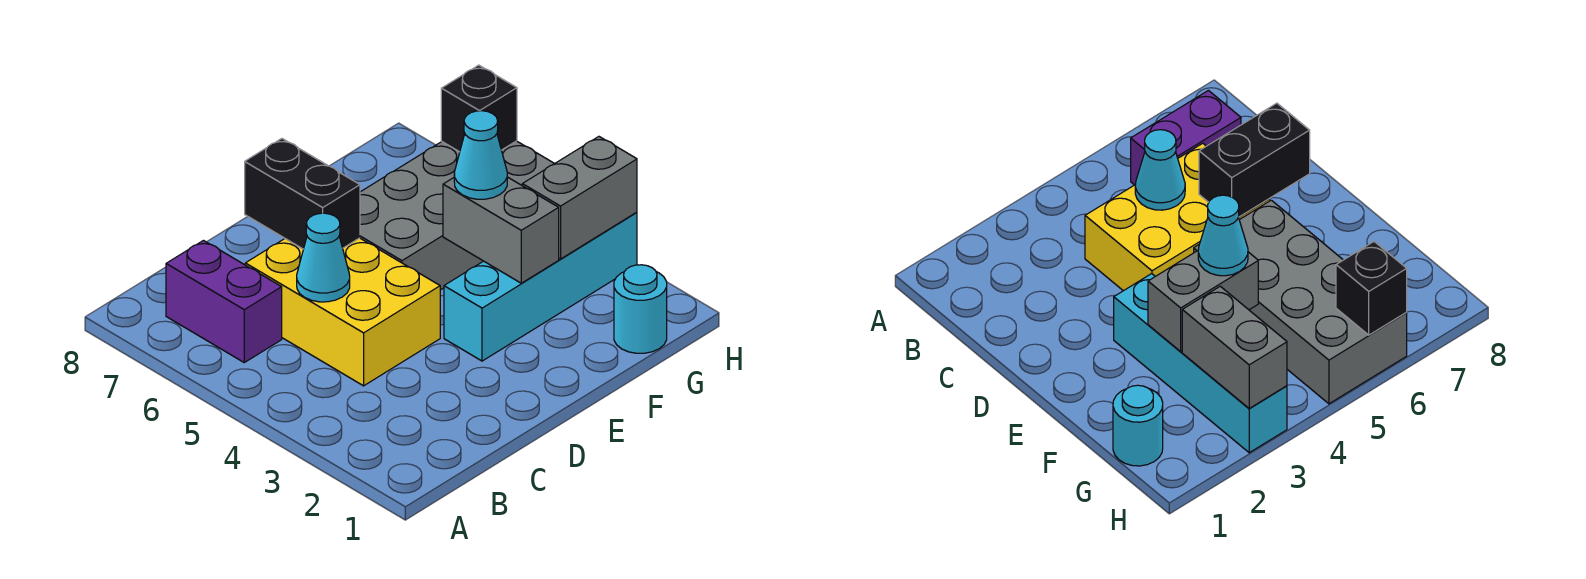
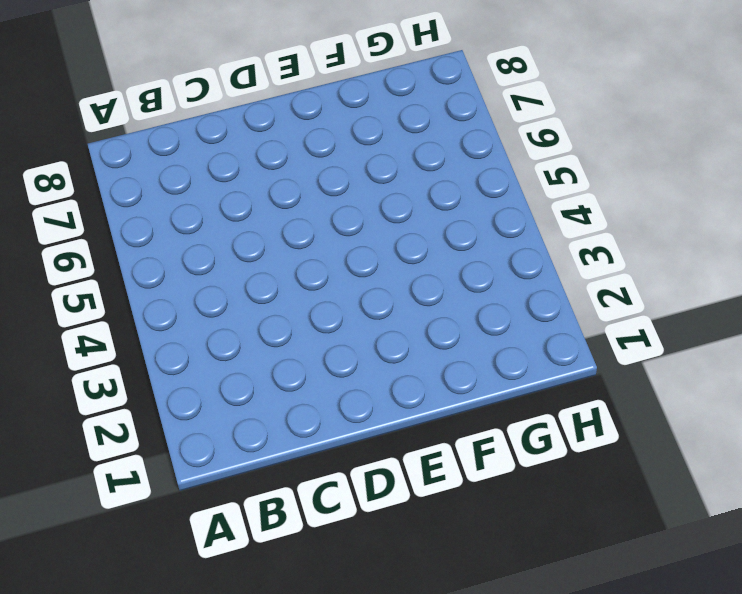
none -> purple 1x2 brick [166,241,282,362]
none -> yellow 2x3 brick [245,238,440,386]

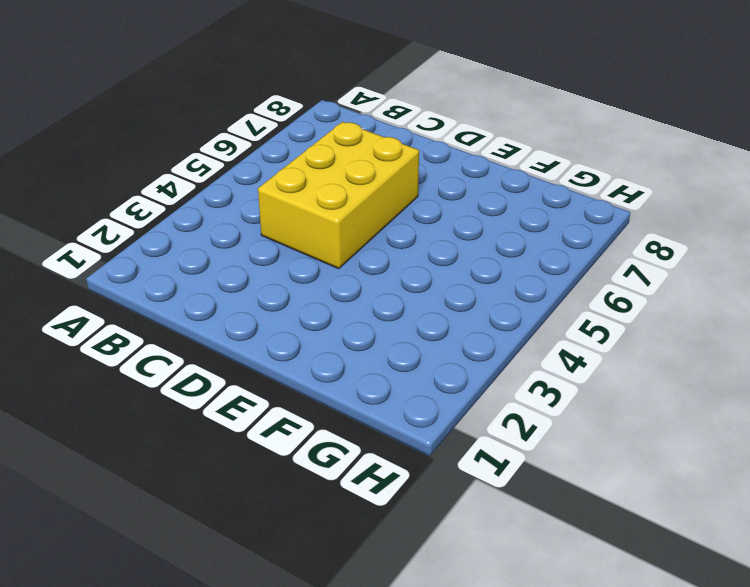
none -> purple 1x2 brick [166,241,282,362]
none -> cyan 1x4 brick [444,212,637,361]

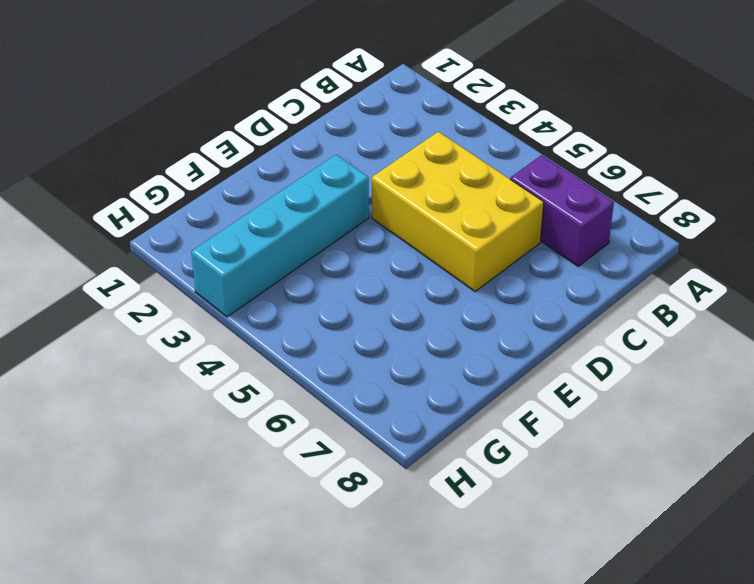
none -> grey 2x4 brick [360,141,554,290]
none -> cyan 1x1 round brick [614,265,667,353]

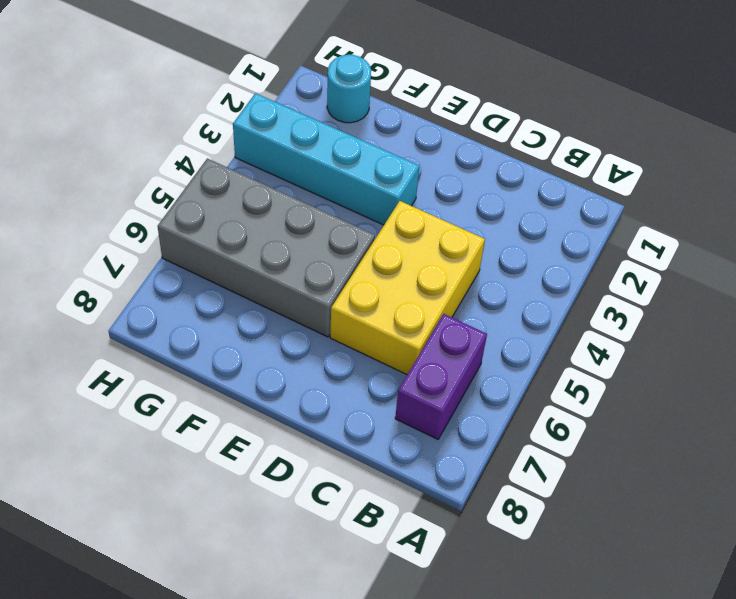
none -> cyan 1x1 cone [297,213,350,302]
none -> black 1x2 brick [245,139,360,249]

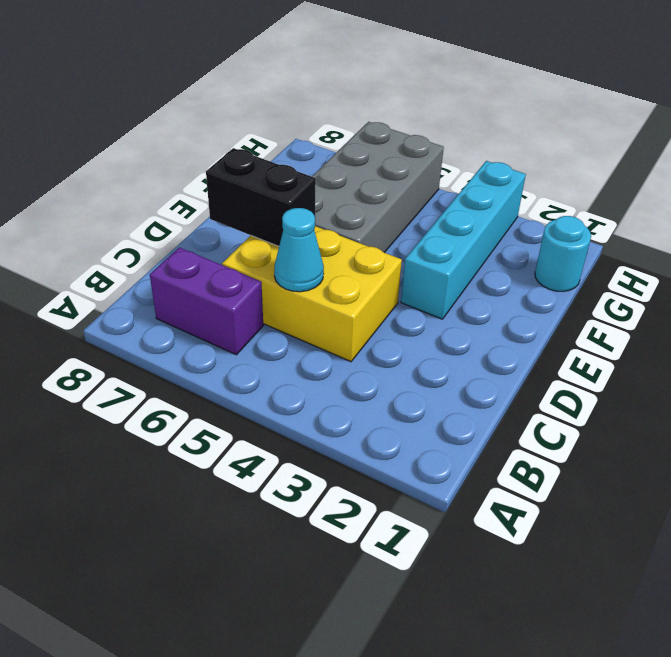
none -> grey 1x2 brick [443,177,559,283]
none -> grey 1x2 brick [522,137,637,259]

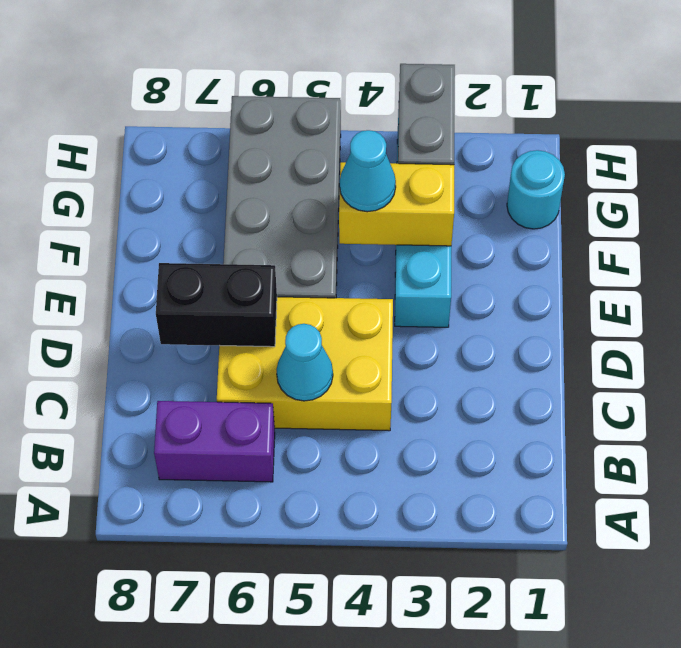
yellow 1x2 brick [339,162,454,246] -> grey 1x2 brick [443,177,559,283]
none -> black 1x1 brick [441,65,517,152]

